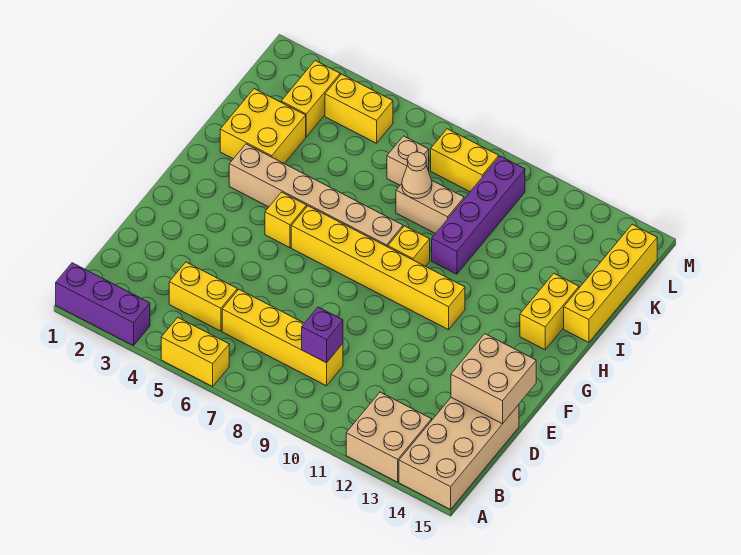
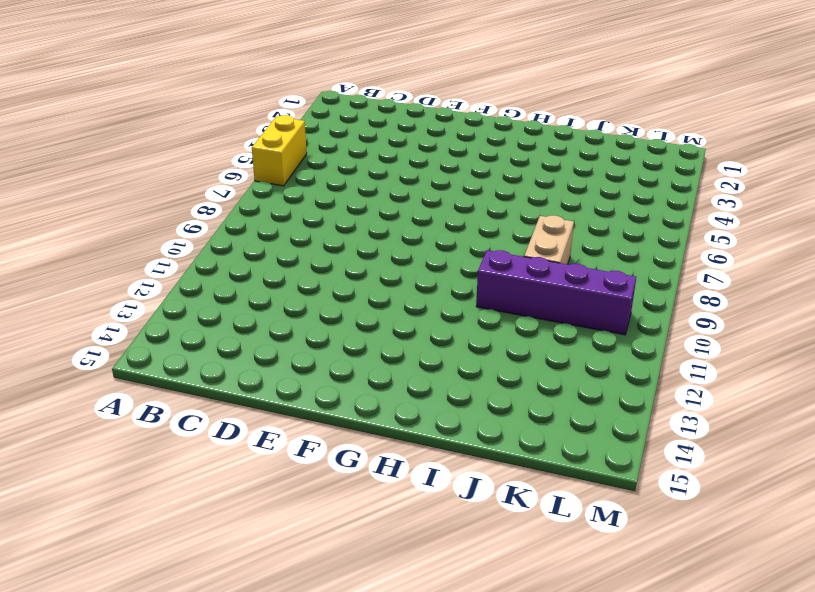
none -> purple 1x3 brick [56,263,150,346]
none -> tan 2x2 brick [346,392,432,482]
none -> tan 2x4 brick [399,398,519,509]

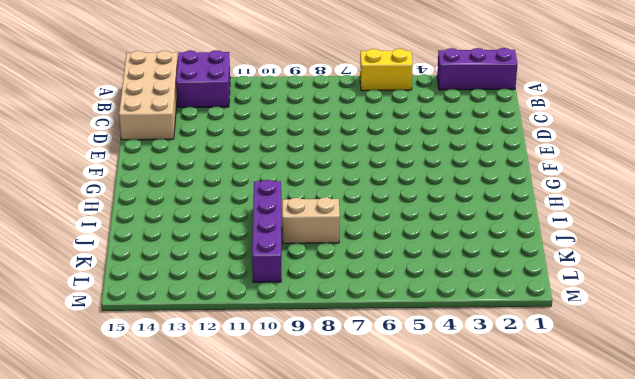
purple 2x2 brick [176,50,230,107] -> tan 2x2 brick [346,392,432,482]
none -> yellow 1x2 brick [169,262,237,331]
none -> yellow 1x4 brick [222,289,343,386]
none -> yellow 1x1 brick [265,192,307,248]

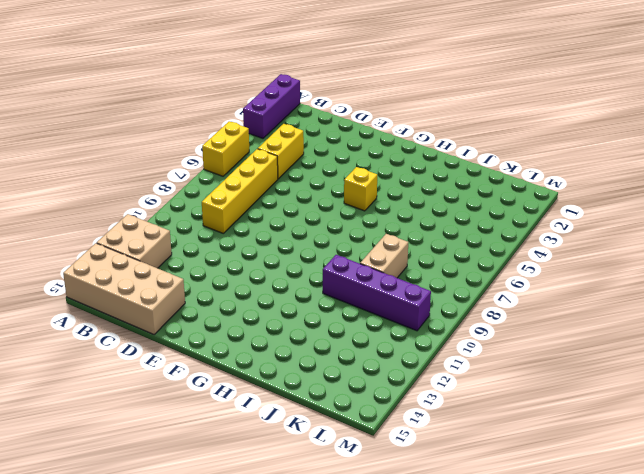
none -> yellow 1x6 brick [291,206,465,330]
none -> tan 1x6 brick [229,144,403,247]
none -> yellow 1x1 brick [388,226,430,266]

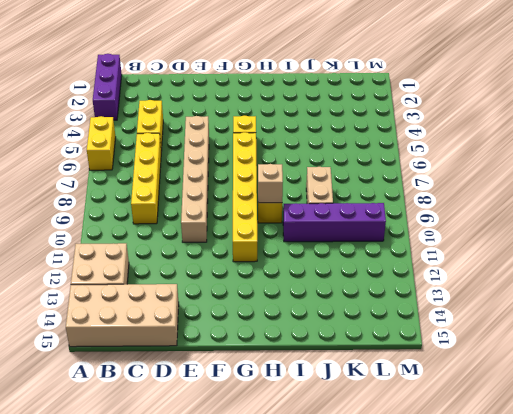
tan 1x6 brick [181,116,209,242] -> tan 1x6 brick moved to [229,144,403,247]
tan 1x1 brick [258,164,283,203] -> tan 1x1 brick moved to [387,136,429,185]
none -> yellow 1x2 brick [520,274,579,350]
none -> yellow 2x2 brick [220,89,306,164]
none -> yellow 1x4 brick [564,224,657,342]

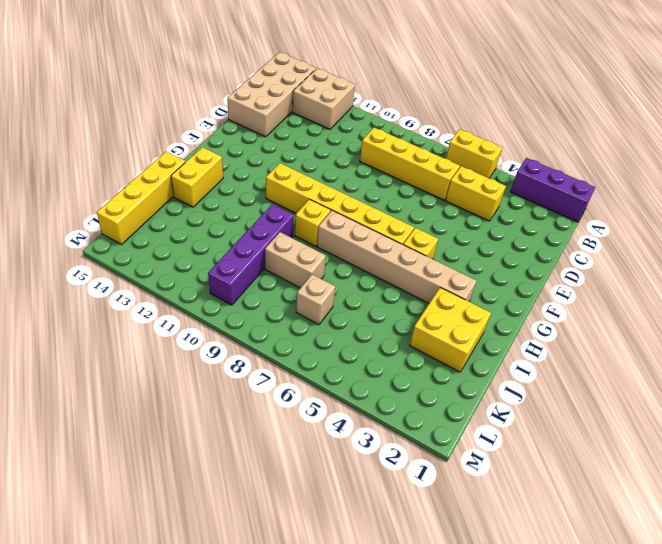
none -> yellow 1x2 brick [281,61,340,137]
none -> yellow 1x2 brick [325,74,393,143]
none -> yellow 1x2 brick [431,129,499,192]

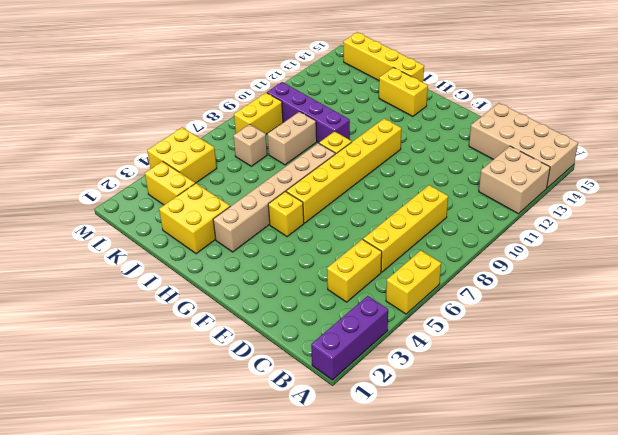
yellow 2x2 brick [147,127,217,183] -> yellow 1x2 brick [325,74,393,143]
none -> purple 1x1 brick [302,307,343,363]
none -> tan 2x2 brick [451,334,536,424]
none -> tan 1x1 cone [402,152,432,198]

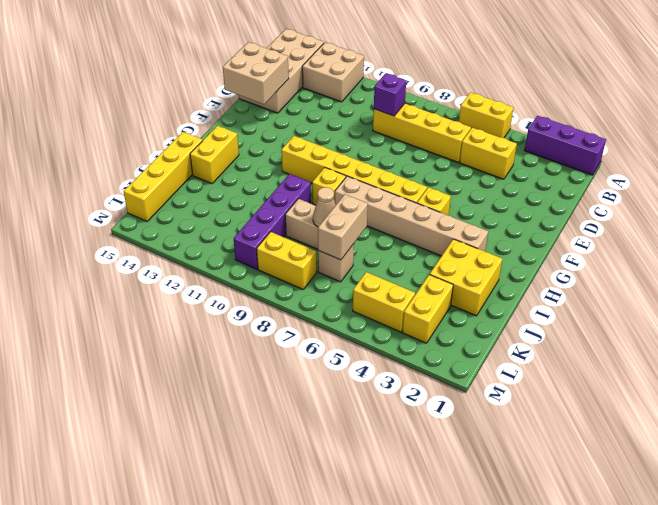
tan 1x2 brick [318,194,368,260] -> none

